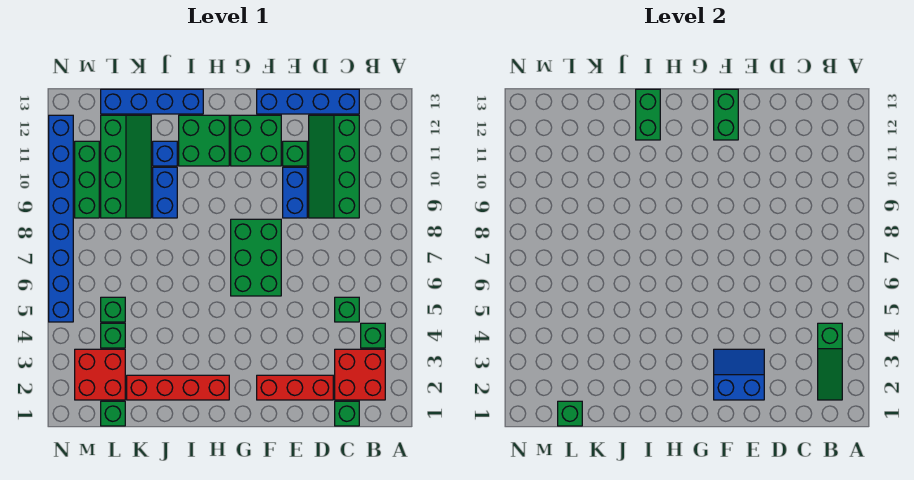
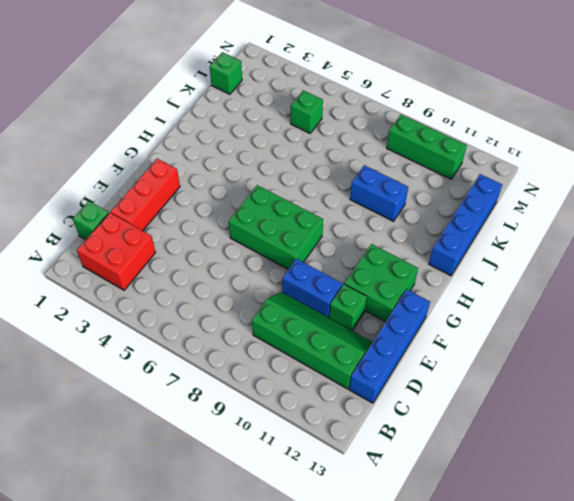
none -> green 1x1 brick [361,323,385,348]
none -> green 1x1 brick [335,297,359,322]
none -> red 1x4 brick [127,375,229,400]

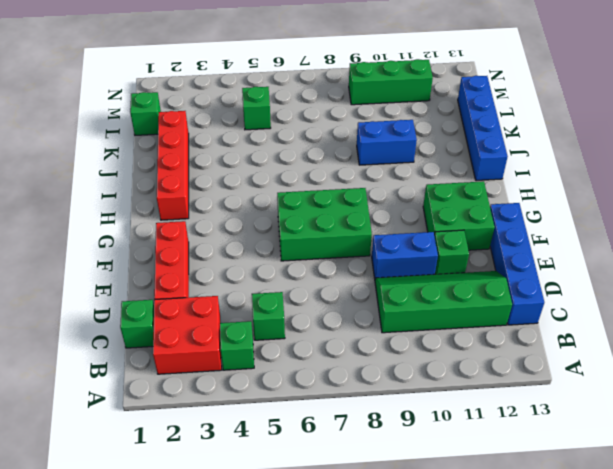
none -> green 2x2 brick [179,115,229,166]
none -> blue 1x1 brick [153,141,177,166]
none -> green 2x4 slope [101,115,151,218]

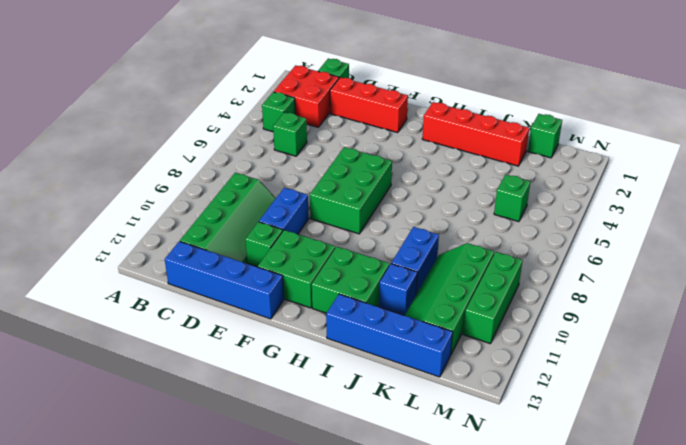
none -> red 2x2 brick [75,349,125,400]
none -> green 1x1 brick [101,323,125,348]
none -> blue 1x8 brick [49,115,73,322]

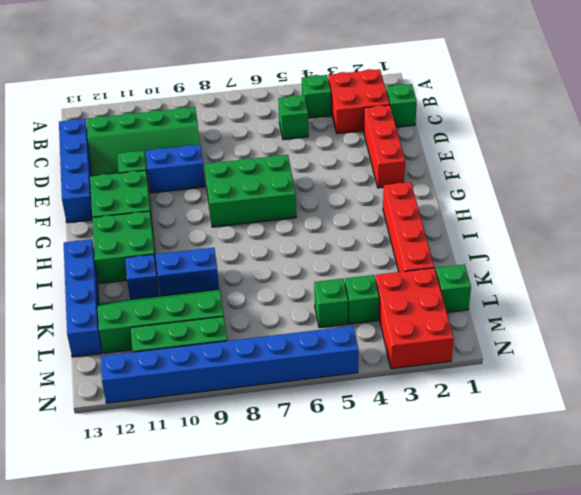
red 2x3 brick [375,268,454,369] -> red 2x2 brick [75,349,125,400]
none -> green 1x3 slope [818,323,842,400]
none -> blue 2x2 slope [714,349,764,400]
none -> green 1x2 brick [714,89,738,140]

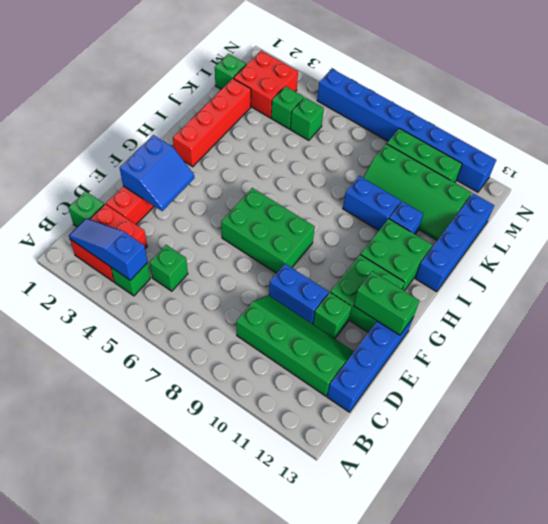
blue 1x3 slope [69,218,147,280] -> green 1x3 slope [818,323,842,400]
none -> green 1x2 brick [636,89,660,140]
none -> green 1x1 brick [558,401,582,426]

